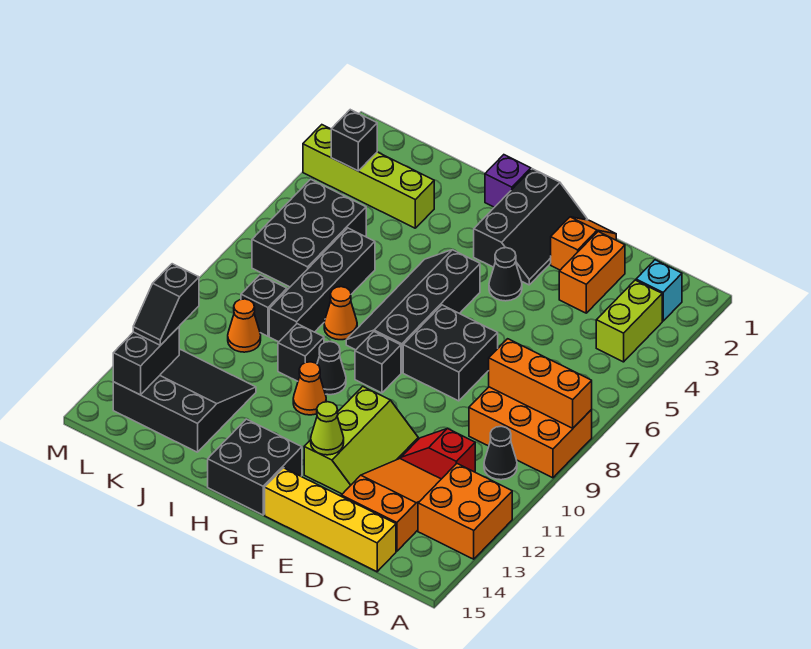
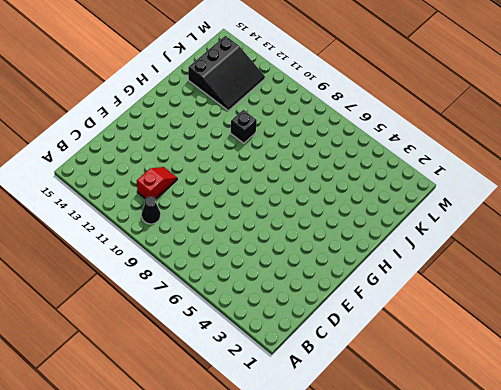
none -> orange 2x3 brick [469,387,592,478]
none -> orange 2x2 brick [418,464,512,559]
none -> cyan 1x1 brick [636,260,682,321]
none -> lime 1x2 brick [596,280,662,362]

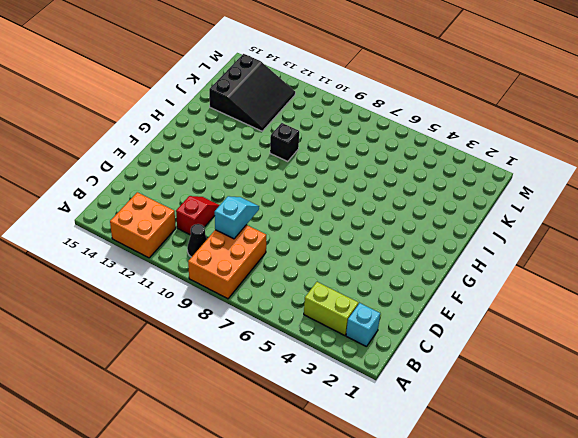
cyan 1x2 slope [215,196,259,239] -> none
none -> orange 2x3 slope [341,459,441,551]
none -> yellow 1x4 brick [265,468,396,572]
none -> orange 1x2 brick [559,232,625,313]
none -> orange 1x2 slope [551,217,616,270]

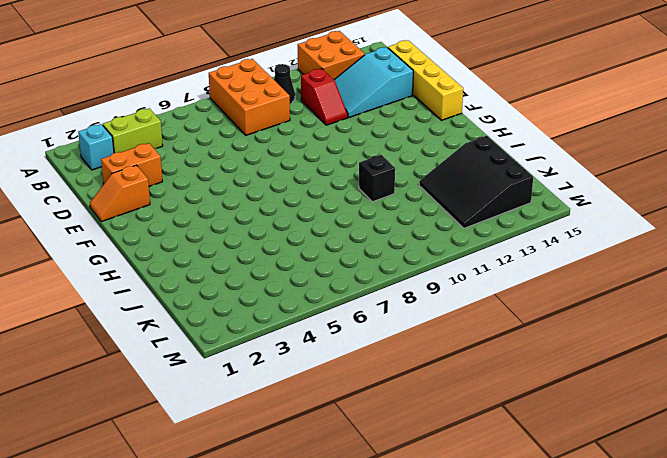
cyan 2x3 slope [334,47,413,117] -> orange 2x3 slope [341,459,441,551]
none -> black 2x2 brick [403,305,498,401]
none -> lime 2x3 slope [304,386,418,494]
none -> black 2x3 slope [474,169,588,285]
none -> black 1x1 cone [489,248,522,301]

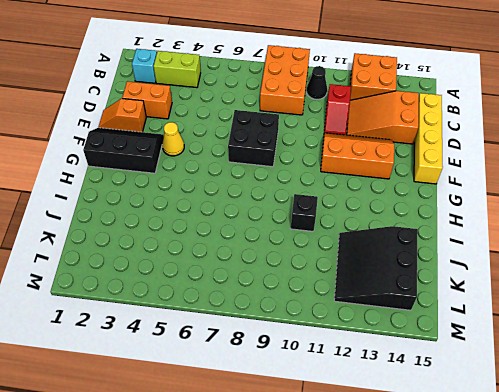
orange 2x3 slope [321,133,394,179] -> lime 2x3 slope [304,386,418,494]
yellow 1x1 cone [162,122,184,156] -> black 1x1 cone [489,248,522,301]
none -> black 2x4 slope [346,250,480,373]
none -> black 1x1 brick [355,332,401,393]
none -> black 2x2 brick [208,419,302,515]
none -> purple 1x1 brick [485,155,531,207]

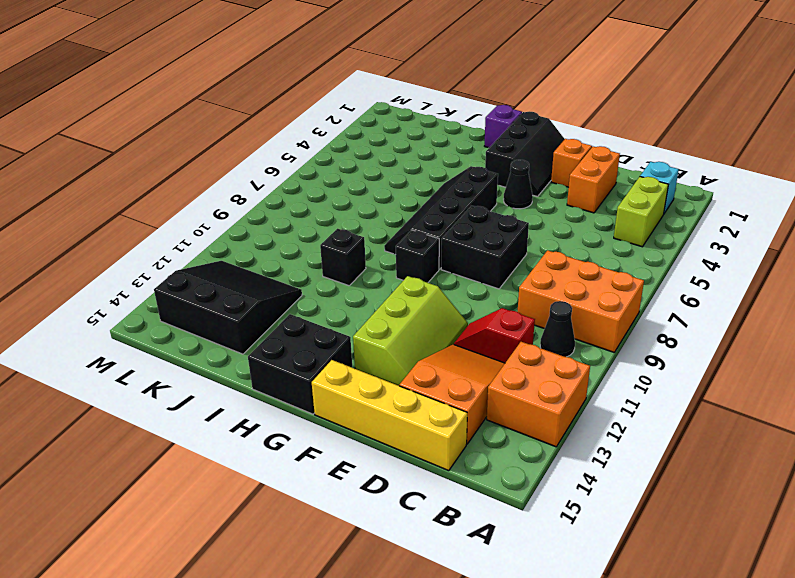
none -> black 1x1 cone [317,341,346,395]
none -> orange 1x1 cone [293,362,326,415]
none -> orange 1x1 cone [324,287,357,340]
none -> lime 1x4 brick [303,125,434,228]

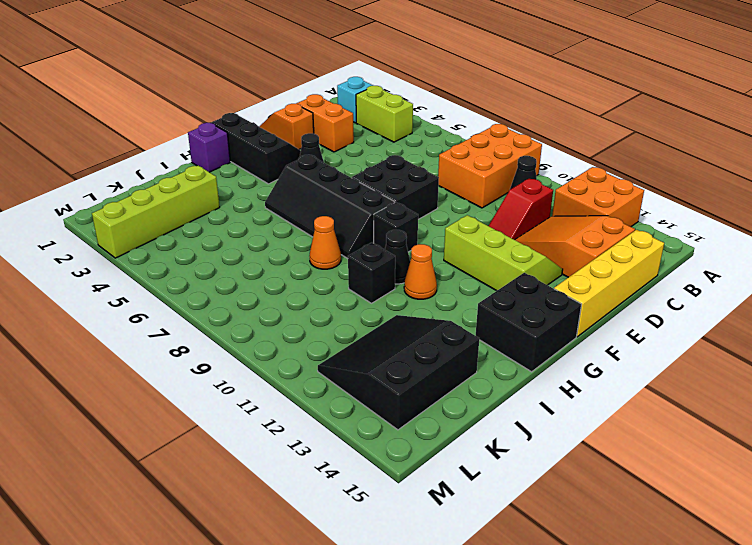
none -> black 1x4 brick [269,228,375,342]
none -> black 2x3 brick [252,179,366,287]
none -> black 1x1 brick [241,275,287,336]
none -> orange 1x1 cone [228,299,261,352]

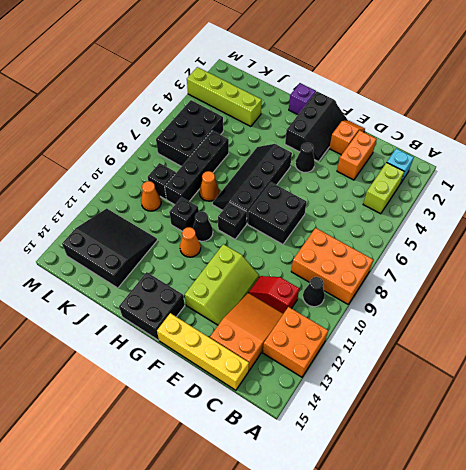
none -> orange 1x3 brick [489,339,592,428]
none -> lime 1x1 cone [311,402,344,455]
none -> black 1x1 brick [331,110,377,171]
none -> black 1x2 brick [113,327,179,395]

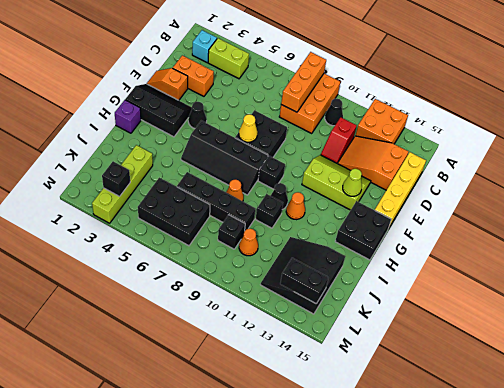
yellow 1x1 cone [239,114,257,142] -> none
none -> black 1x2 slope [133,264,199,345]

